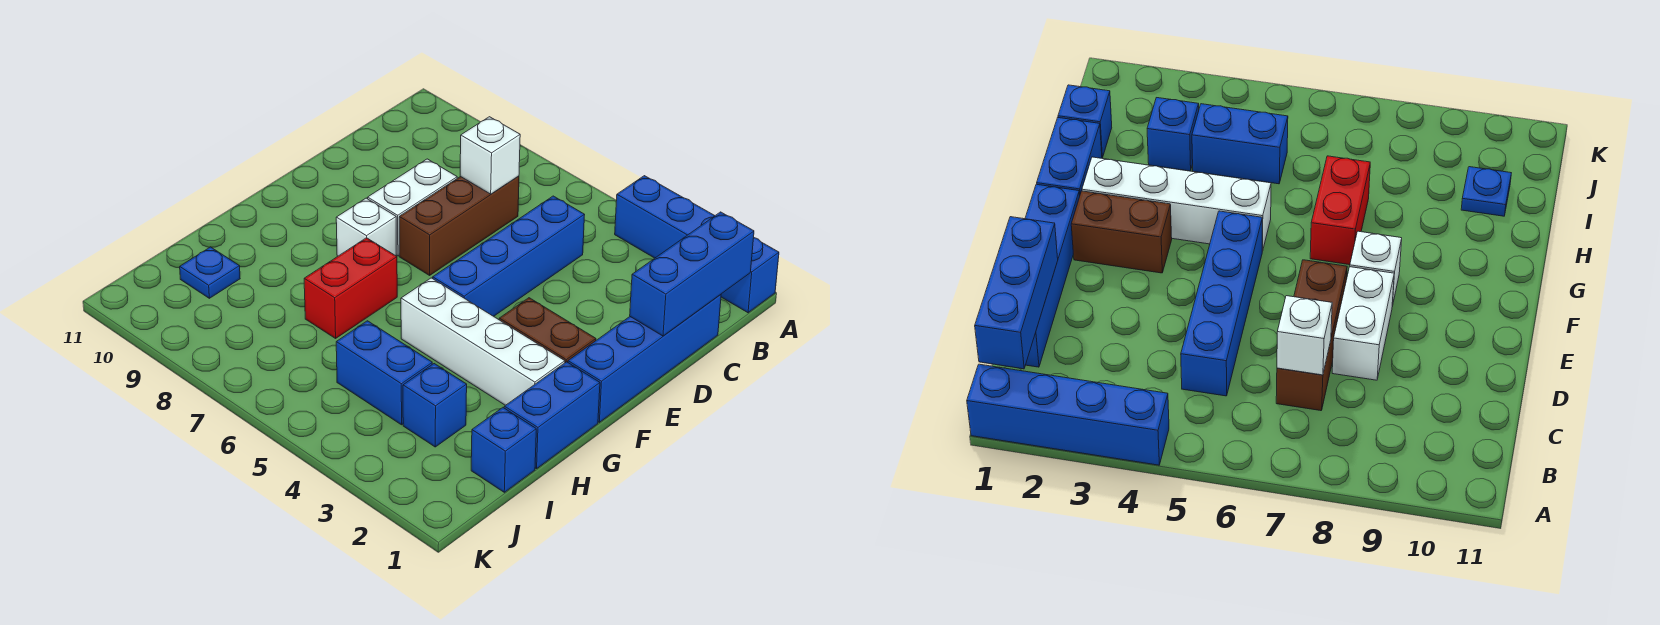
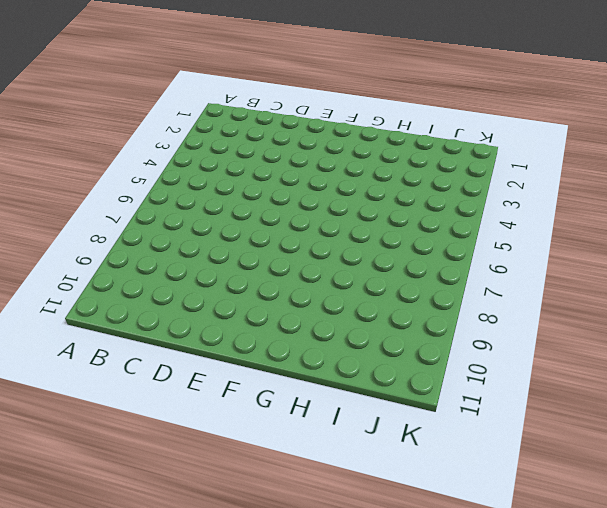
none -> blue 1x4 brick [615,176,779,313]
none -> blue 1x4 brick [568,294,721,422]
none -> blue 1x4 brick [433,196,584,316]

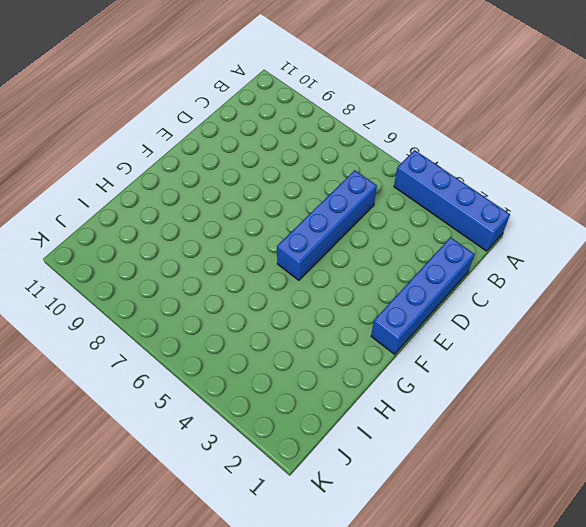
none -> brown 1x3 brick [399,176,519,275]
none -> white 1x2 brick [368,159,457,256]
none -> brown 1x2 brick [499,298,596,363]

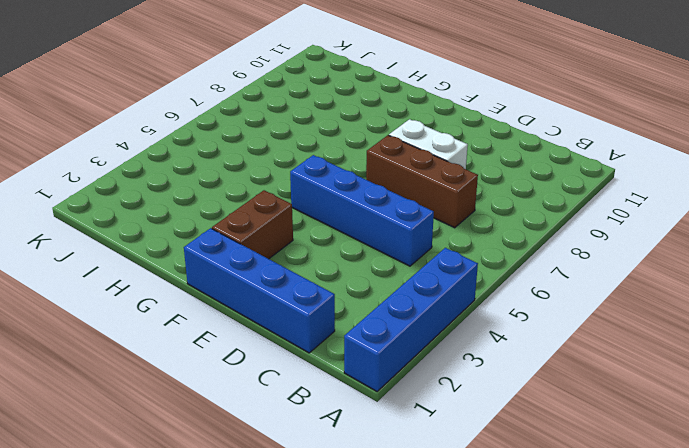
none -> white 1x1 brick [336,198,396,256]
none -> blue 1x2 brick [504,362,600,469]
none -> white 1x4 brick [401,278,565,405]

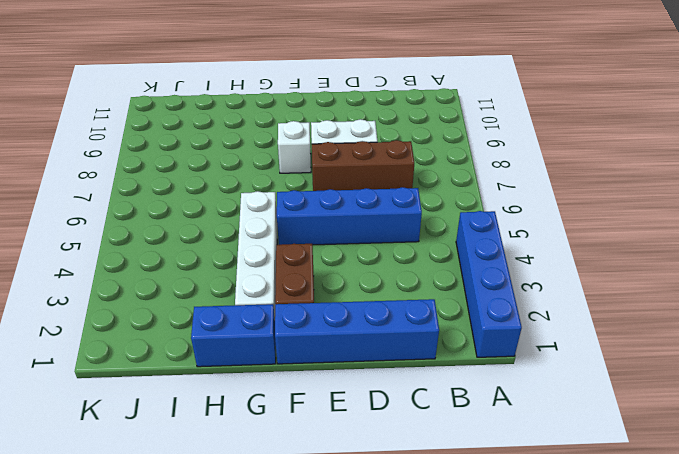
none -> red 1x2 brick [304,238,397,338]
none -> blue 1x1 brick [471,408,536,492]
none -> blue 1x1 brick [403,364,467,447]

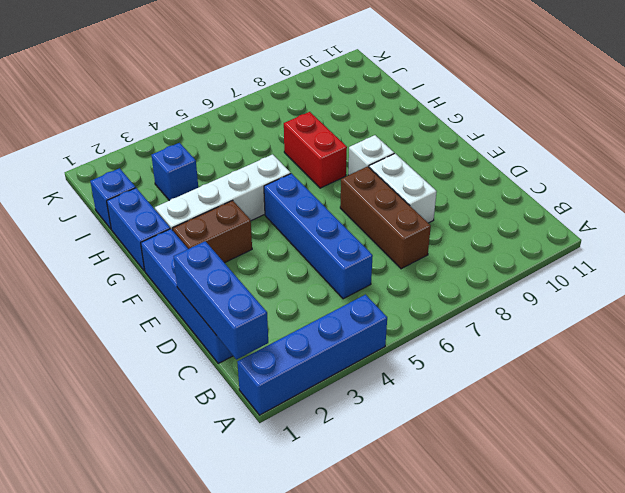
none -> blue 1x2 brick [336,321,432,425]
none -> blue 1x1 plate [180,247,240,298]
none -> white 1x1 brick [460,117,520,194]

